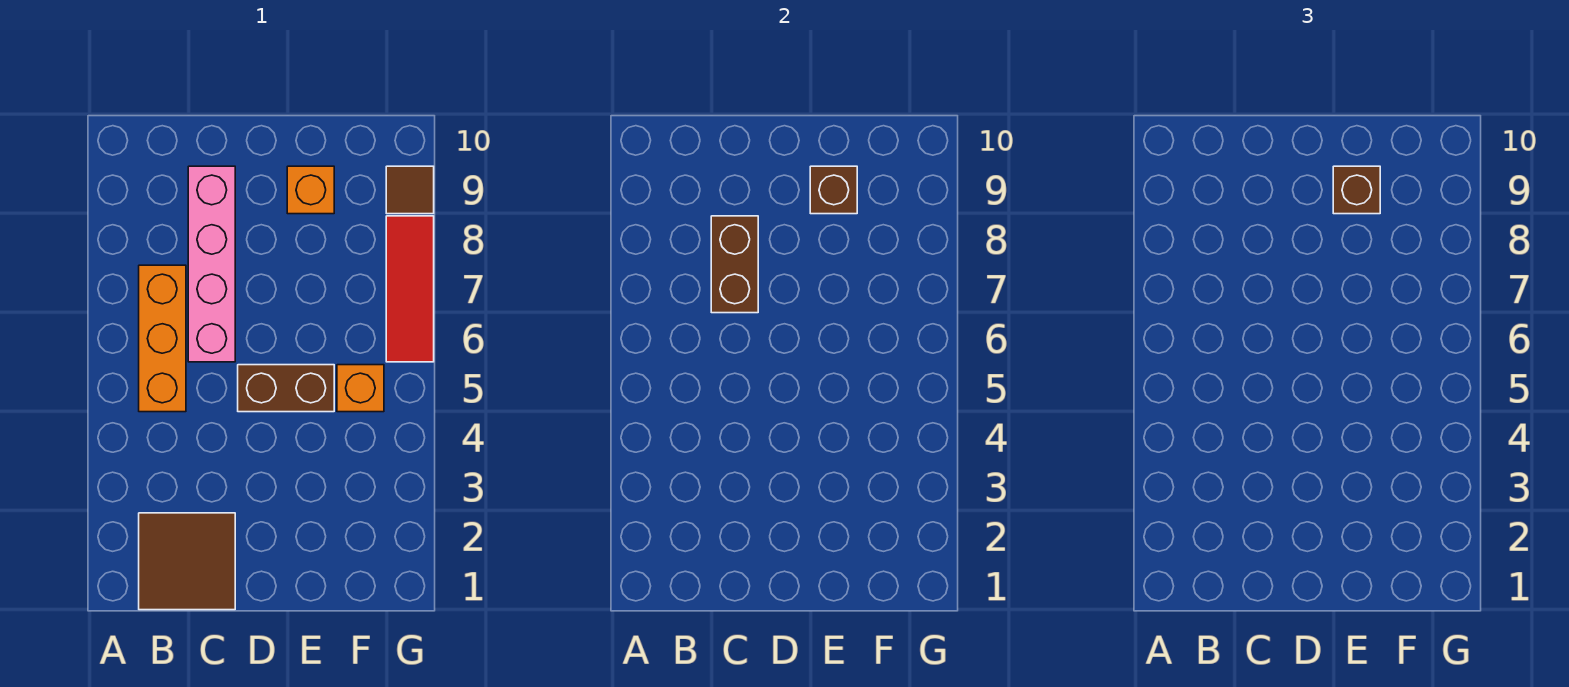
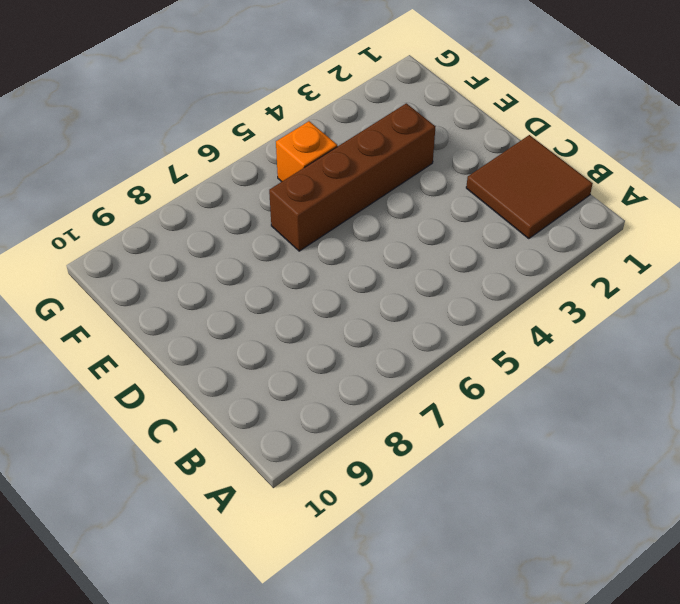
brown 1x4 brick [269,103,435,251] -> brown 1x2 brick [238,365,334,412]
none -> orange 1x3 brick [139,265,186,412]
none -> pink 1x4 brick [188,166,235,362]

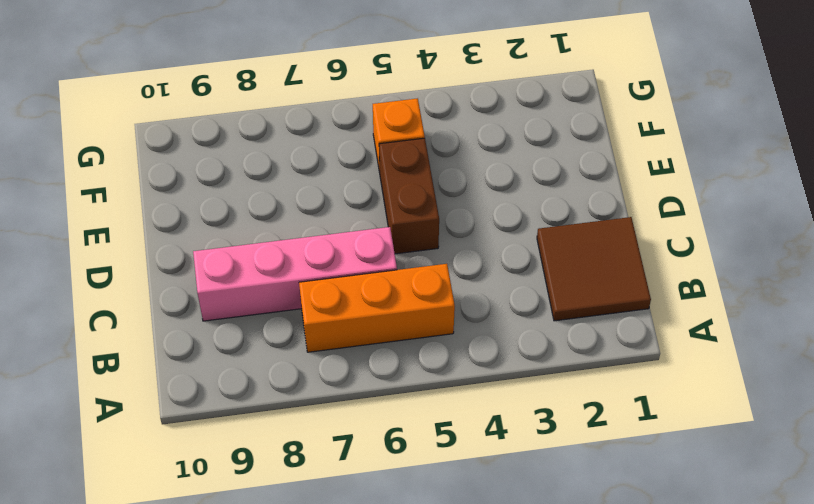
none -> orange 1x1 brick [287,166,334,214]
none -> red 1x3 tile [386,216,434,362]

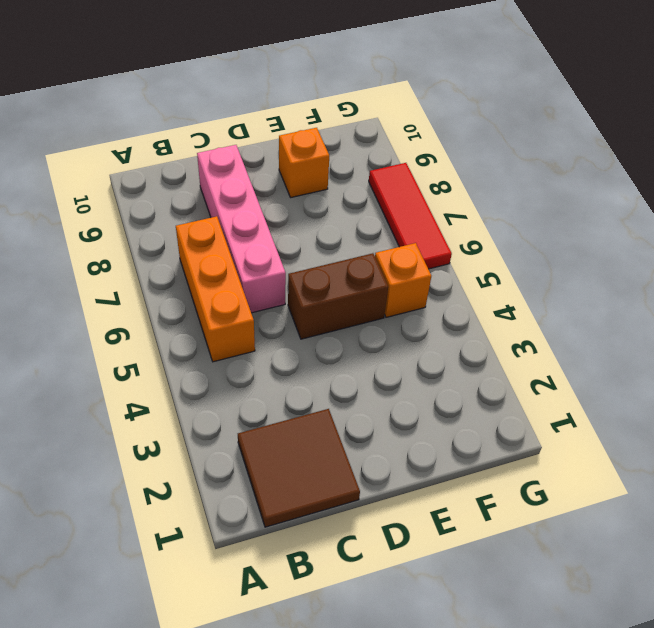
none -> brown 1x1 tile [386,166,434,214]
none -> brown 1x2 brick [711,216,758,313]

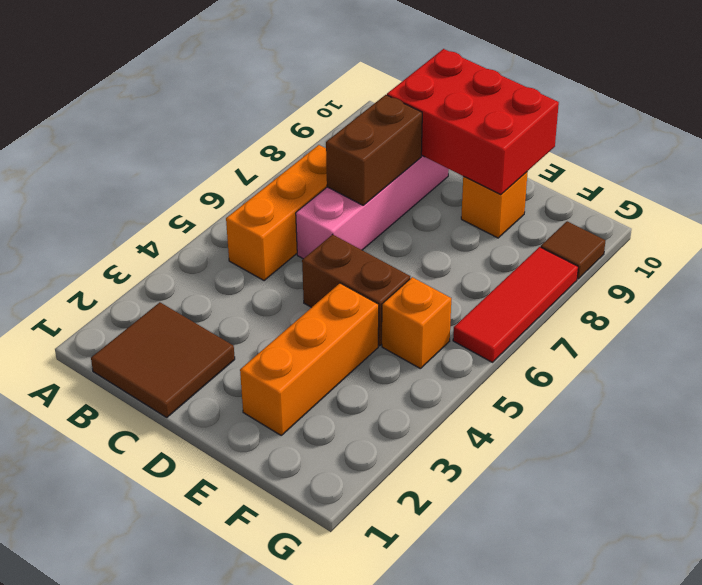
red 2x3 brick [387,49,559,195] -> brown 1x1 brick [810,166,857,214]
orange 1x3 brick [240,283,379,435] -> none
none -> brown 1x1 brick [1333,166,1380,214]

